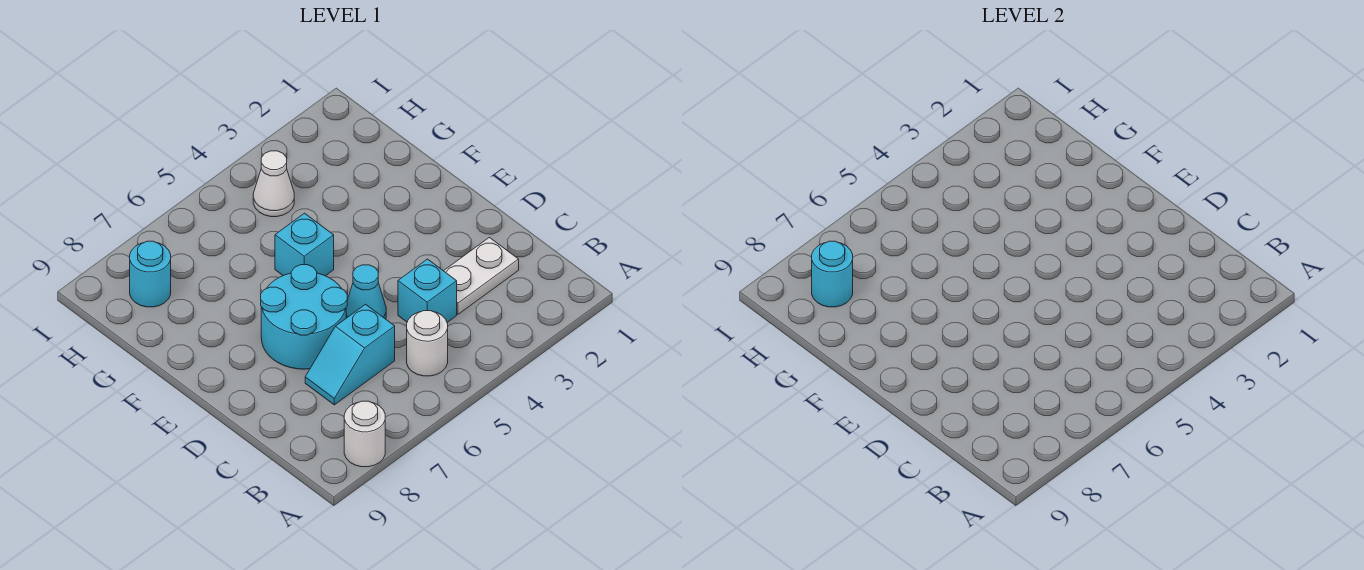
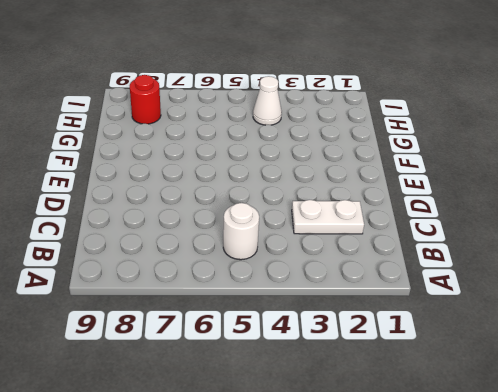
red 1x1 round brick [130,75,161,124] -> cyan 1x1 round brick [130,241,171,307]
none -> white 1x1 round brick [344,401,385,467]
none -> cyan 1x1 brick [398,259,457,322]

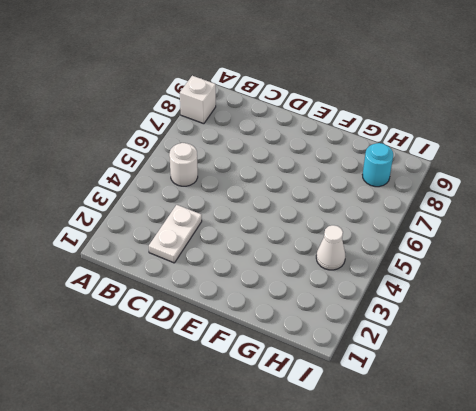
white 1x1 brick [180,76,216,124] -> white 1x1 round brick [344,401,385,467]
none -> cyan 1x1 brick [398,259,457,322]
none -> cyan 1x2 slope [305,304,395,405]

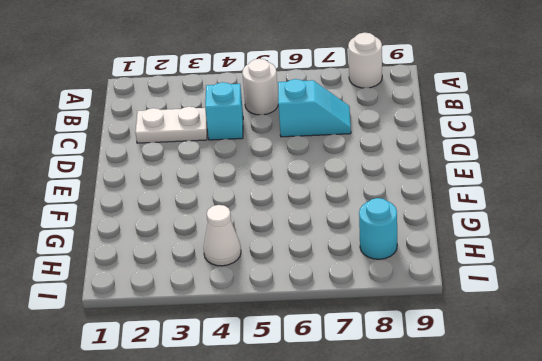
none -> cyan 1x1 cone [346,265,386,319]
none -> cyan 2x2 round brick [261,265,347,369]

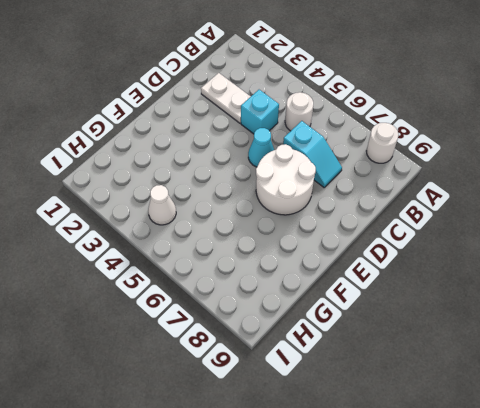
white 2x2 round brick [256,144,316,215] -> cyan 2x2 round brick [261,265,347,369]
none -> cyan 1x1 brick [275,213,334,276]
none -> cyan 1x1 round brick [130,241,171,307]

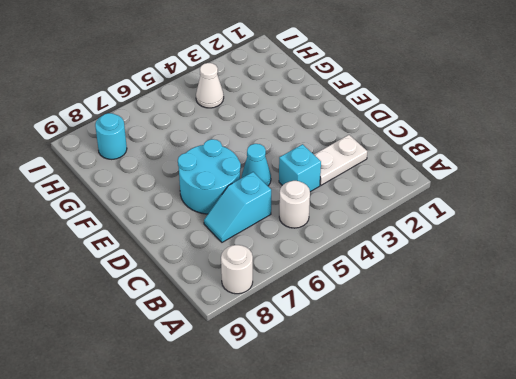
none -> cyan 1x1 brick [275,213,334,276]
none -> cyan 1x1 round brick [812,241,853,307]

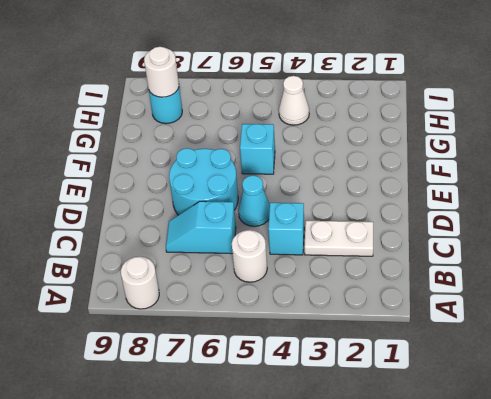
white 1x1 round brick [144,47,179,97] -> cyan 1x1 round brick [812,241,853,307]

